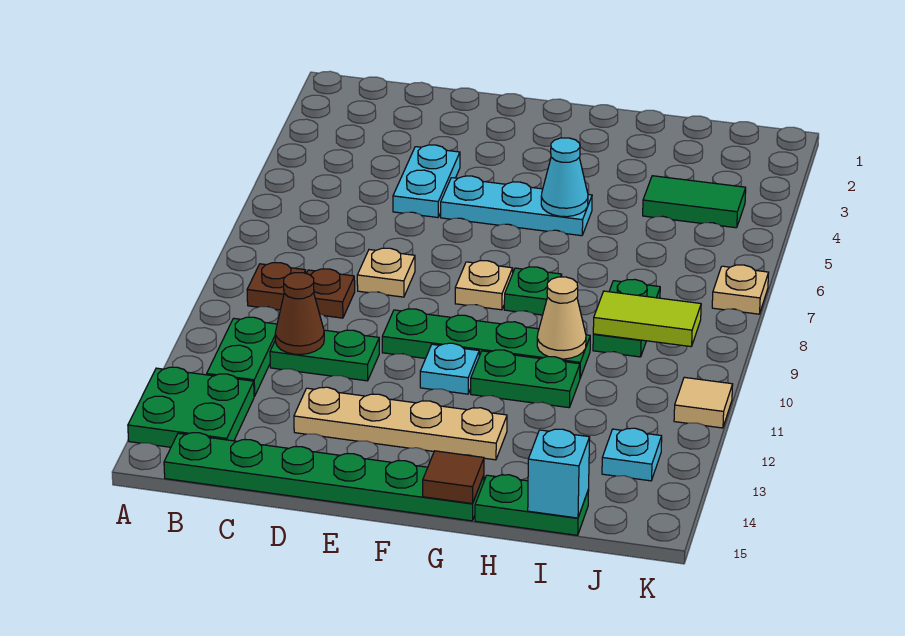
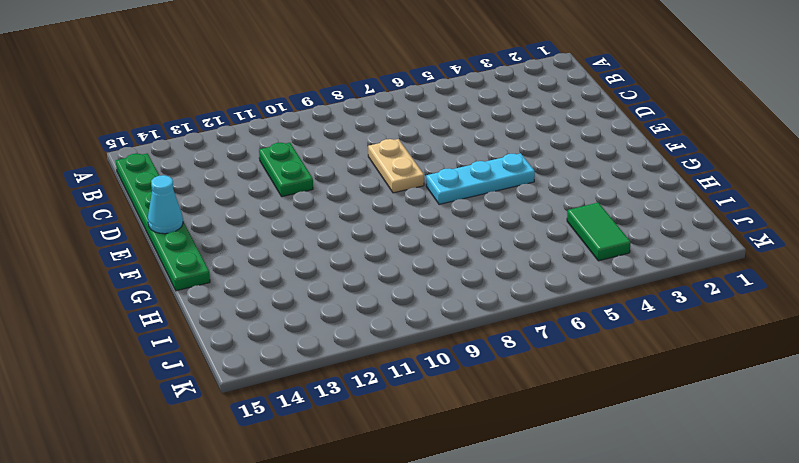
tan 1x2 plate [368,139,424,193] -> tan 1x1 plate [357,248,415,297]
cyan 1x1 cone [148,175,183,234] -> cyan 1x1 cone moved to [541,138,588,217]
cyan 1x3 plate [426,153,535,204] -> cyan 1x3 plate turned to [441,176,592,236]
none -> green 2x2 plate [128,367,254,447]
none -> brown 1x1 plate [247,263,306,310]
none -> green 1x2 plate [207,317,277,396]

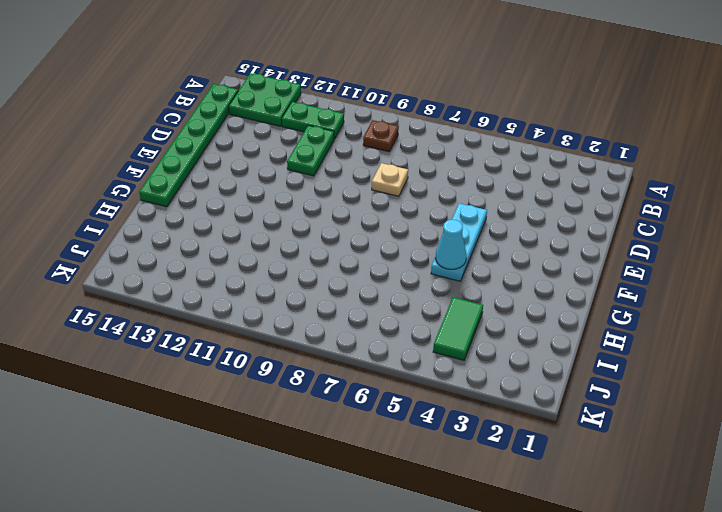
none -> brown 1x1 plate [306,269,355,318]
none -> cyan 1x2 plate [393,145,460,218]
none -> tan 1x4 plate [294,387,507,460]

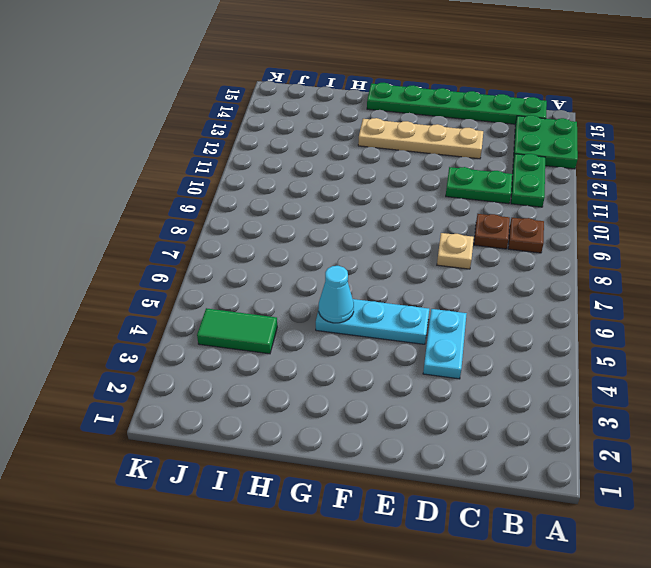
none -> green 1x4 plate [382,309,590,378]
none -> tan 1x1 plate [455,260,513,310]
none -> cyan 1x1 plate [420,343,479,394]

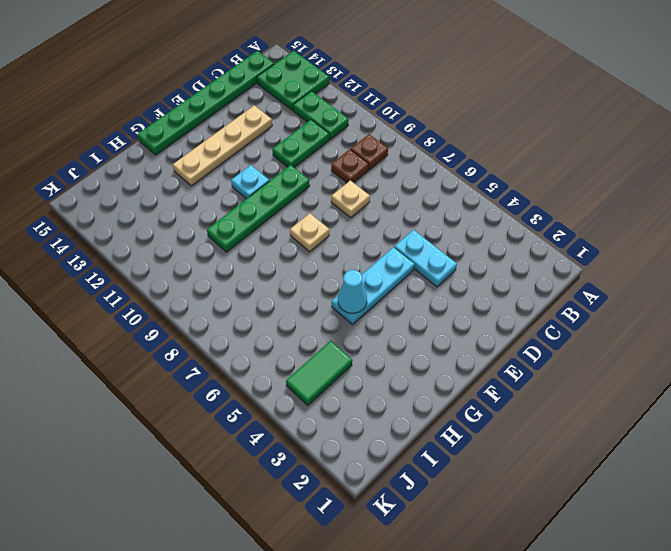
none -> green 1x1 plate [504,267,562,315]
none -> green 1x2 plate [471,350,580,408]
none -> green 1x2 plate [475,475,589,535]

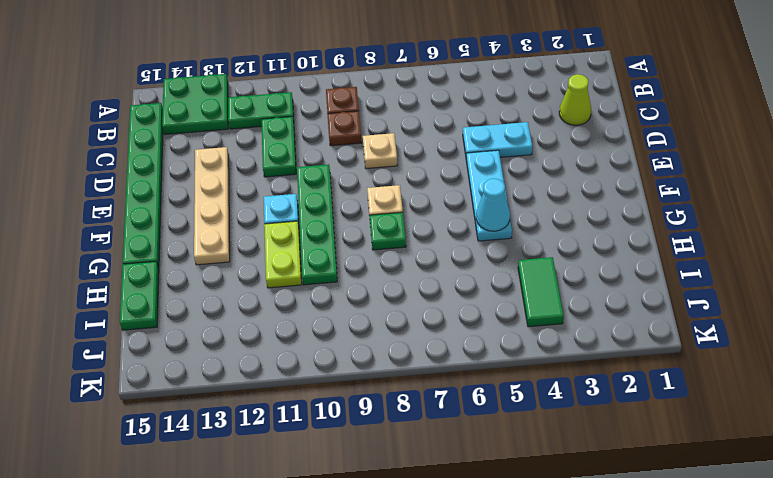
lime 1x1 cone [559,74,591,125] -> none
lime 1x2 plate [264,221,302,288] -> green 1x2 plate [471,350,580,408]
none -> green 1x2 plate [593,279,660,357]
none -> cyan 1x1 plate [602,428,662,481]
none -> tan 1x1 plate [712,265,769,314]

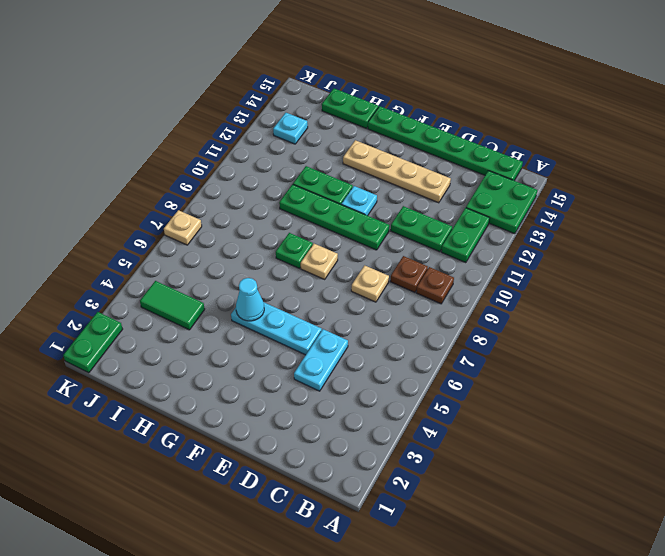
green 1x2 plate [63,312,123,373] -> green 1x2 plate moved to [593,279,660,357]
none -> tan 1x1 tile [674,377,733,428]
none -> brown 1x1 cone [275,273,324,354]
none -> brown 1x1 tile [423,451,484,504]

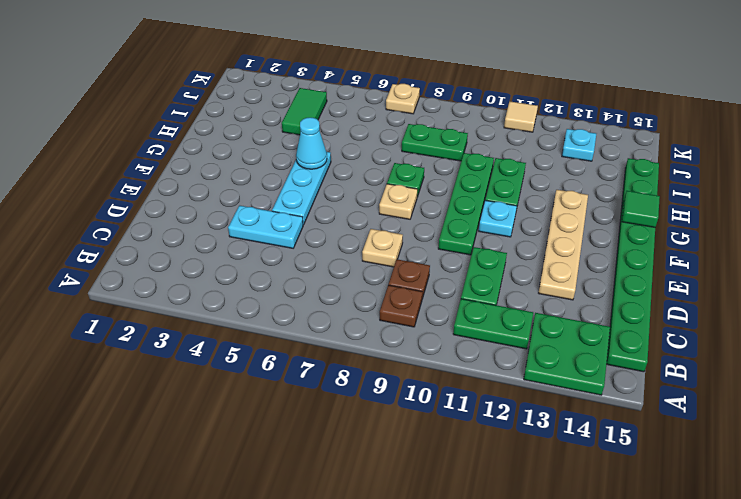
green 1x1 tile [622,191,660,227] -> brown 1x1 tile [423,451,484,504]
none -> brown 1x1 cone [275,273,324,354]
none -> tan 1x1 cone [537,277,586,359]
none -> lime 1x2 tile [593,291,701,347]

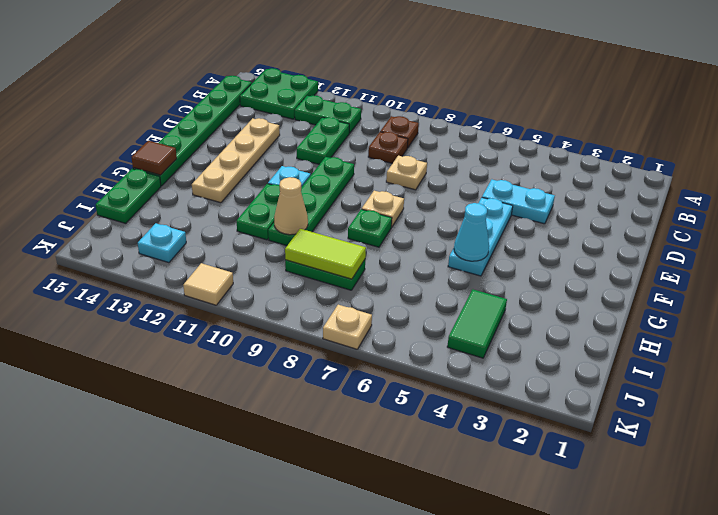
lime 1x2 tile [285,229,366,279] -> lime 1x2 tile turned to [593,291,701,347]
none -> brown 1x1 cone [275,273,324,354]
none -> cyan 1x1 brick [528,429,590,518]

